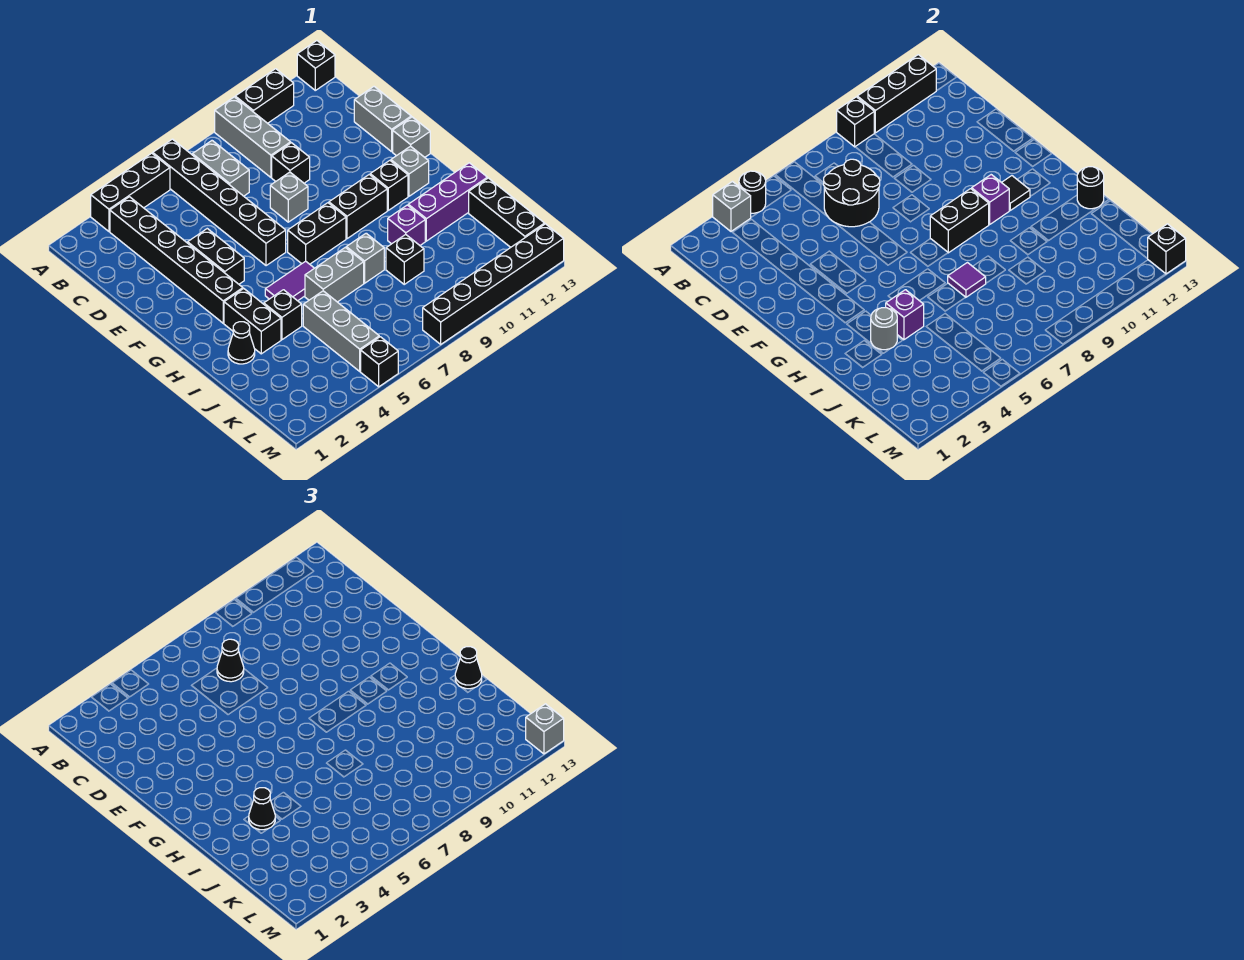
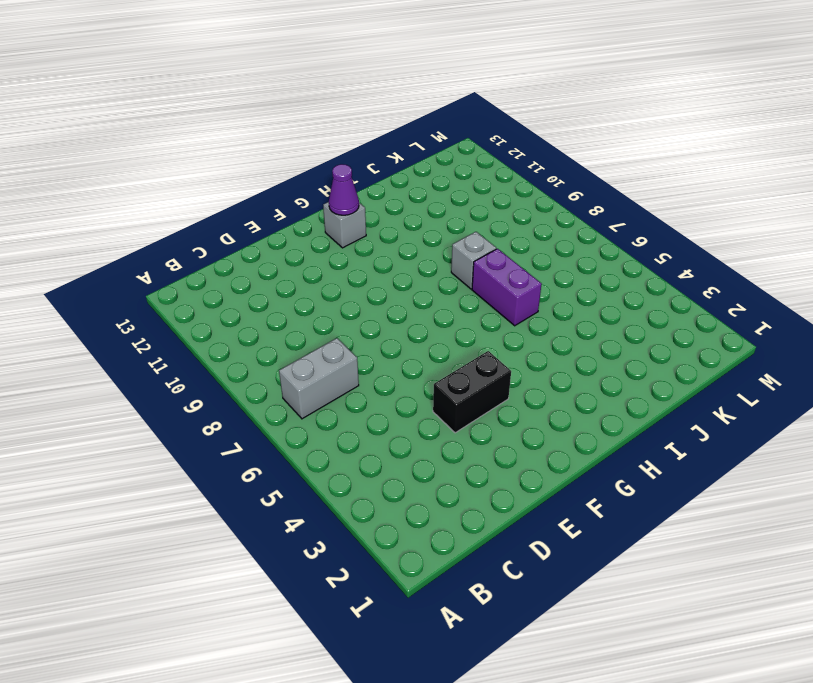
purple 1x1 cone [329,164,359,215] -> none
purple 1x2 brick [472,249,541,326] -> grey 1x2 brick [305,247,364,302]
none -> black 1x3 brick [91,153,170,231]
none -> black 1x6 brick [153,139,286,266]
none -> grey 1x3 brick [215,97,291,177]
none -> black 1x2 brick [235,69,294,123]

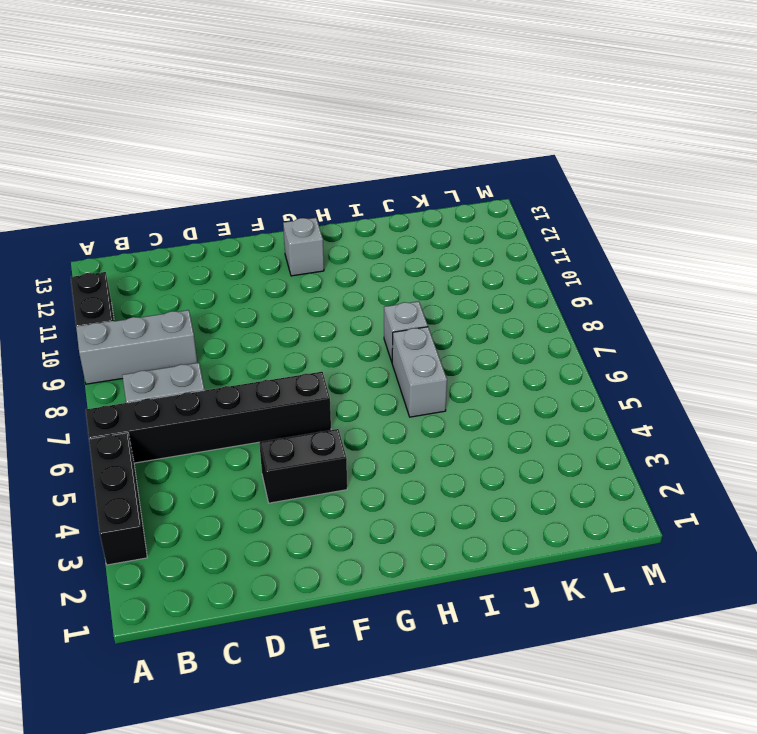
none -> black 1x1 brick [297,41,335,90]
none -> black 1x6 brick [110,197,243,323]
none -> black 1x1 brick [272,143,310,183]
none -> grey 1x2 brick [354,87,411,152]

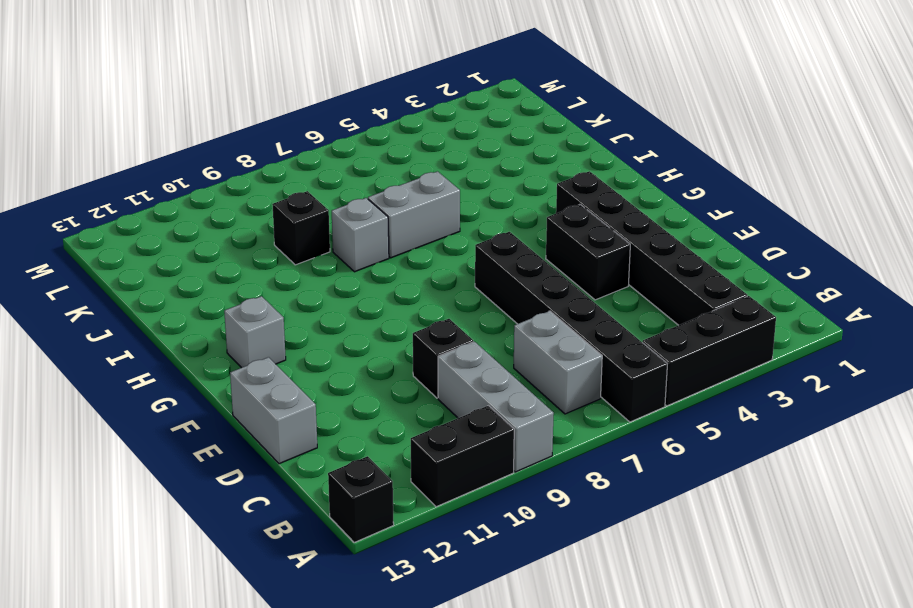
none -> grey 1x1 brick [270,172,308,222]
none -> grey 1x1 brick [393,117,430,157]
none -> black 1x2 brick [288,203,346,264]
none -> black 1x2 brick [329,175,387,239]

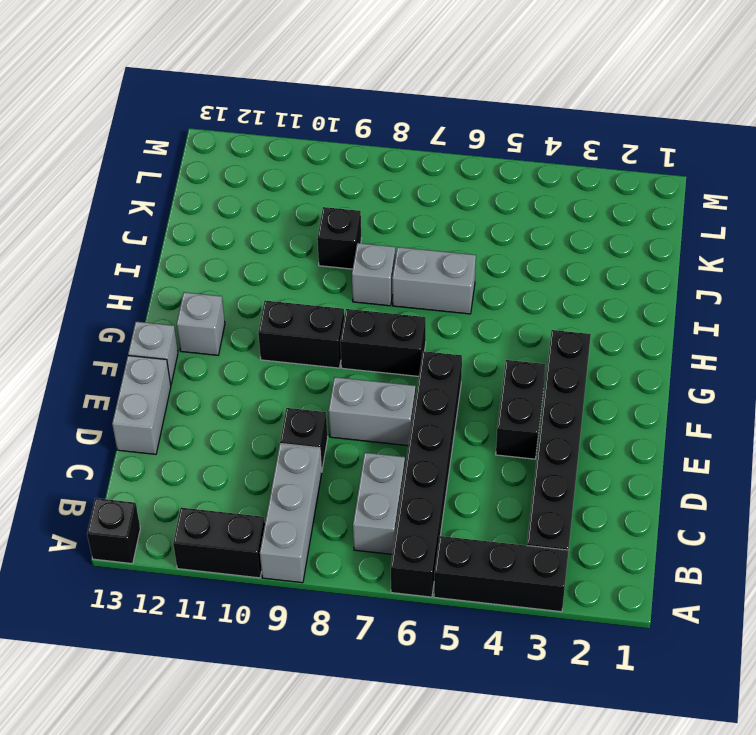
grey 1x2 brick [328,377,416,446] -> grey 1x1 brick [270,172,308,222]
none -> black 1x1 brick [370,161,408,210]
none -> black 1x2 brick [224,289,281,354]
none -> purple 1x2 tile [265,261,314,301]
none -> black 1x1 cone [228,322,255,364]

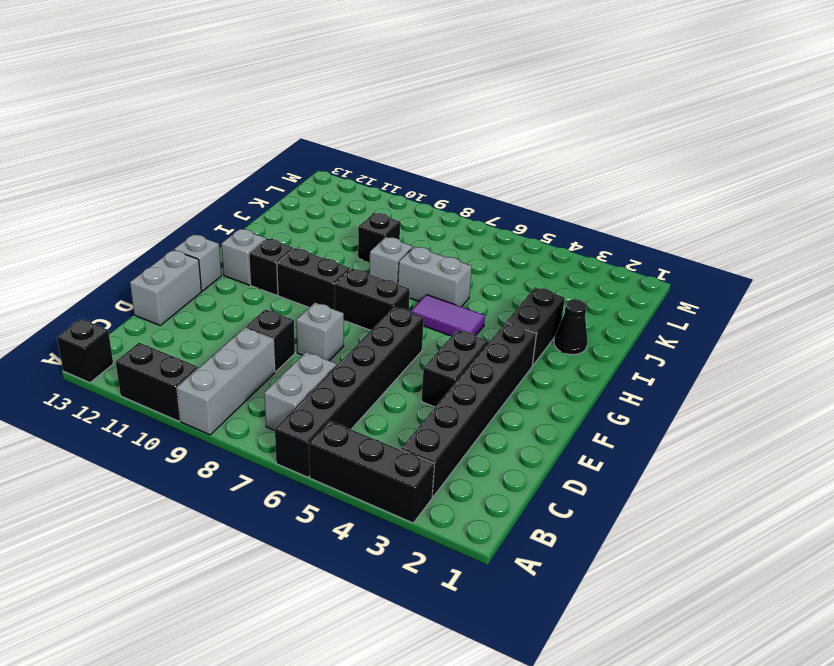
none -> black 1x1 brick [264,290,302,340]
none -> purple 1x1 brick [388,205,425,245]
none -> purple 1x3 brick [408,163,487,241]
none -> grey 1x3 brick [303,291,379,371]

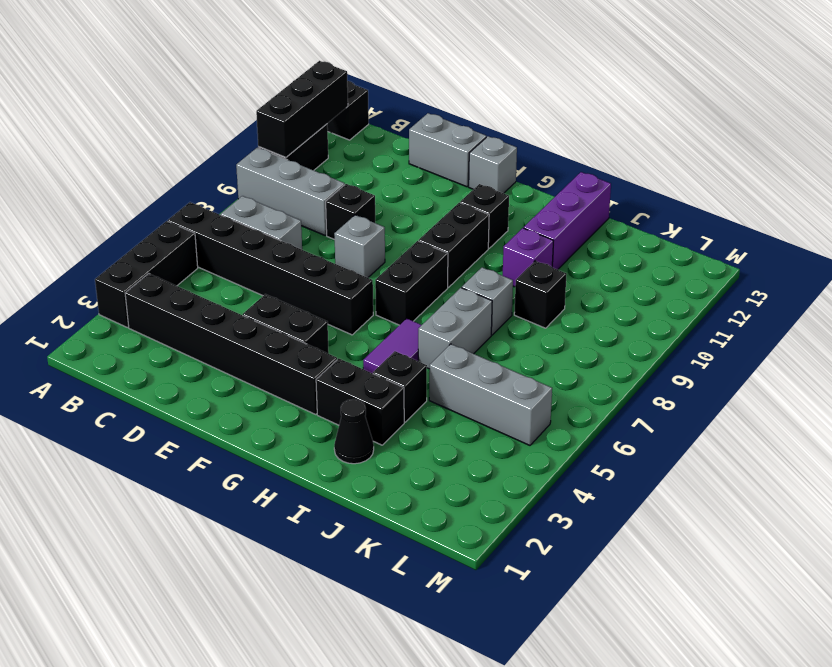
none -> grey 1x1 brick [391,146,429,196]
none -> black 1x3 brick [469,178,545,247]
none -> black 1x1 brick [361,337,398,387]
none -> black 1x6 brick [423,224,564,344]

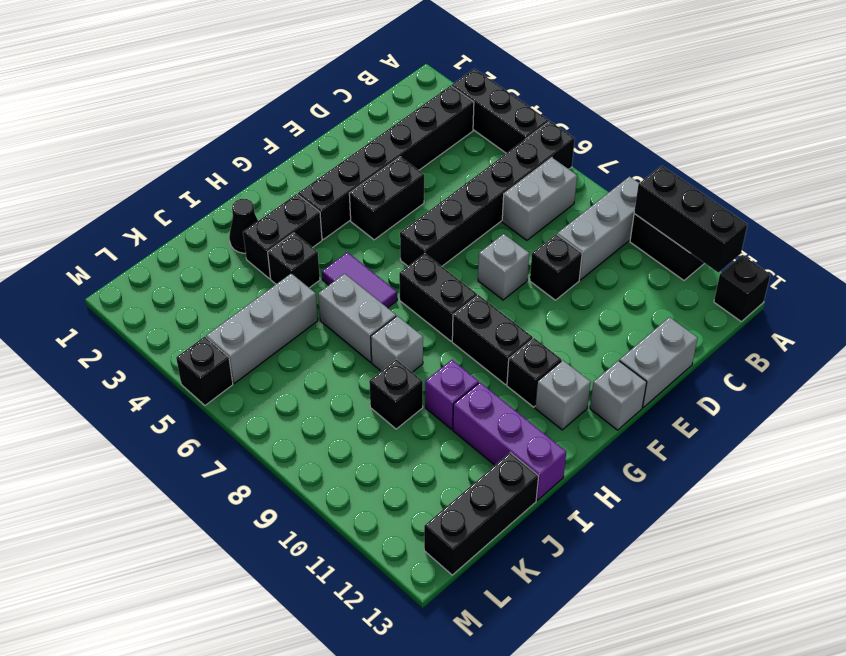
none -> black 1x6 brick [423,224,564,344]
none -> grey 1x1 brick [713,182,751,231]
none -> black 1x1 round brick [739,171,766,213]
none -> black 1x1 brick [837,97,874,147]

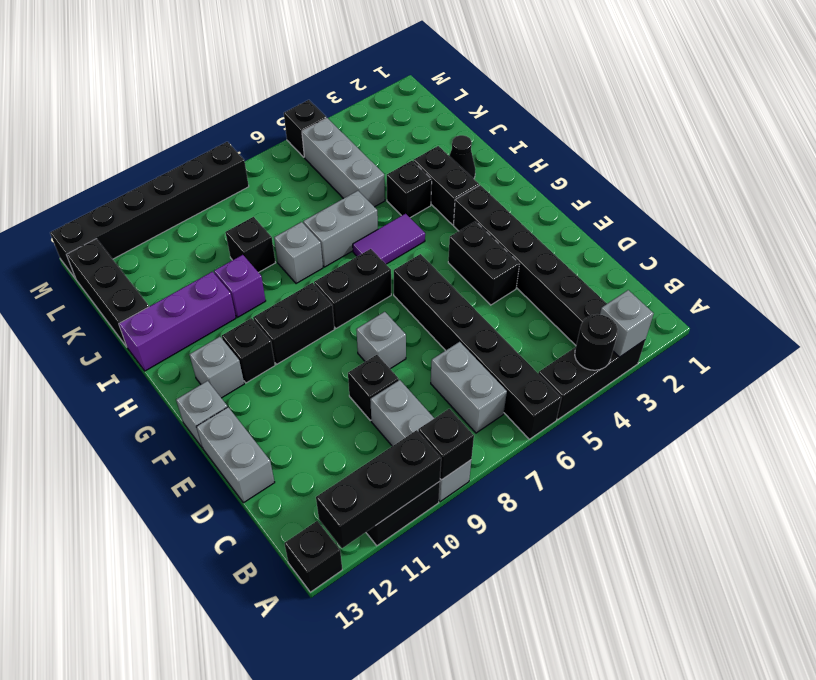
none -> black 2x2 round brick [824,159,880,227]
none -> black 1x2 brick [930,189,989,253]
none -> purple 1x1 brick [972,175,1009,224]
none -> black 1x1 tile [1001,176,1030,210]

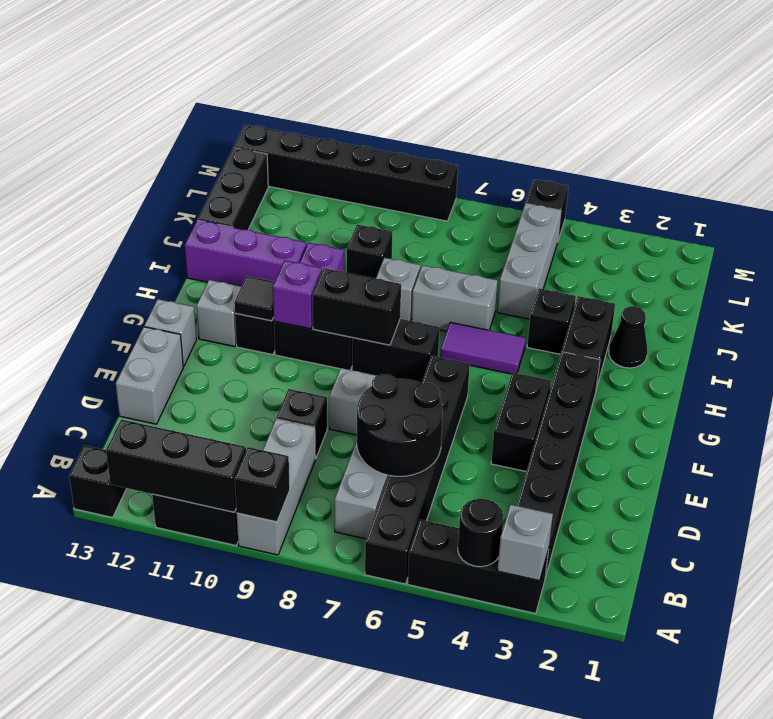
none -> grey 1x1 round brick [871,308,897,350]
none -> purple 1x1 brick [886,290,924,340]
none -> purple 1x1 tile [948,263,986,297]
none -> black 1x1 round brick [1077,167,1104,209]

